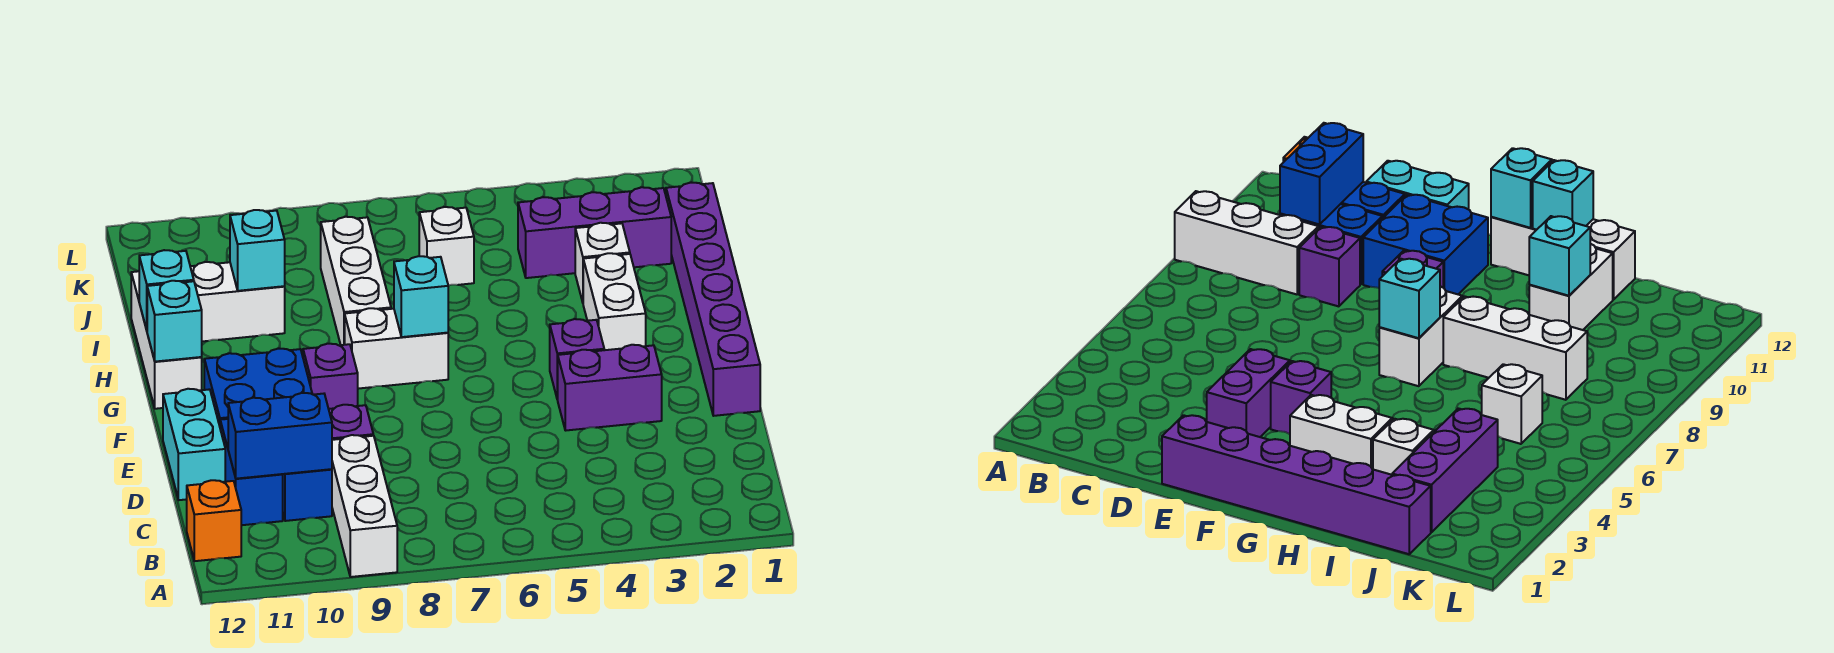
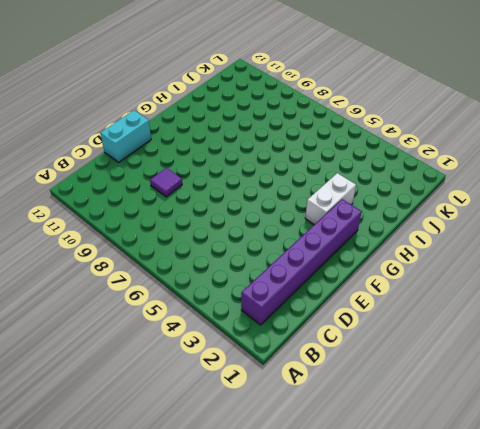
purple 1x6 brick [241,199,362,325] -> purple 1x6 brick moved to [666,183,760,416]
purple 1x1 tile [150,168,182,197] -> purple 1x1 brick [329,405,373,440]
none -> white 1x3 brick [332,435,397,577]
none -> orange 1x1 brick [187,480,241,561]
none -> blue 1x2 brick [283,469,332,521]

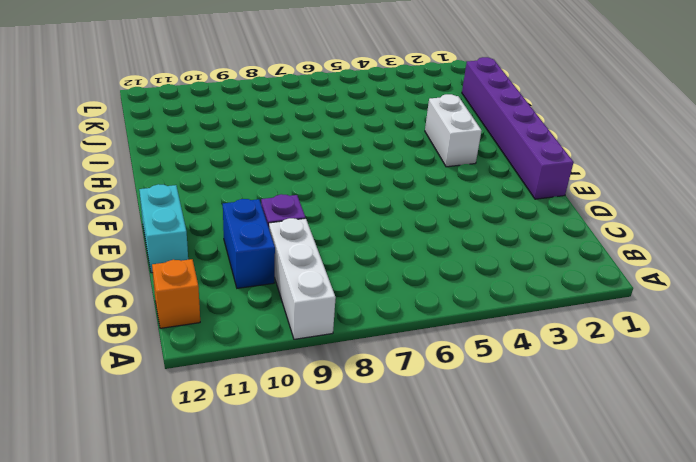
none -> blue 1x2 brick [220,419,283,525]
none -> purple 1x2 brick [558,345,662,431]
none -> blue 2x2 brick [204,349,312,426]

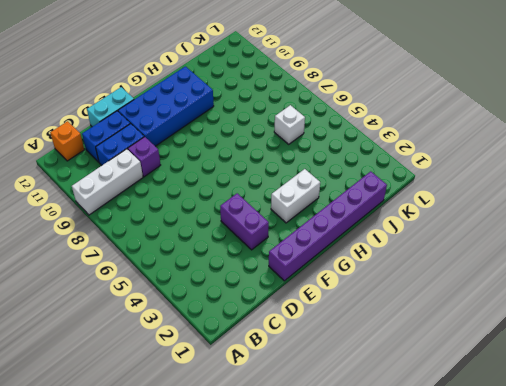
blue 2x4 brick [118,66,214,146] -> blue 2x2 brick [204,349,312,426]
none -> purple 1x1 brick [550,319,604,400]
none -> purple 1x1 brick [303,344,358,409]
none -> white 1x2 brick [345,308,448,389]

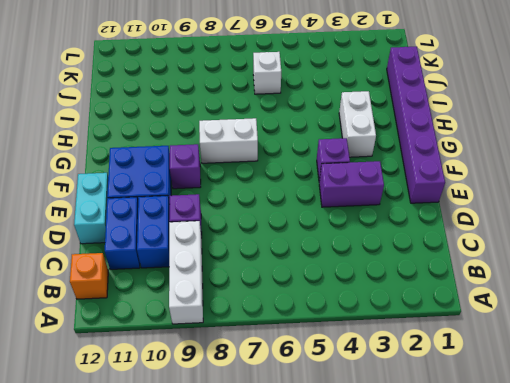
none -> white 1x3 brick [131,271,202,409]
none -> white 1x3 brick [321,217,391,345]
none -> white 1x1 brick [575,223,630,302]

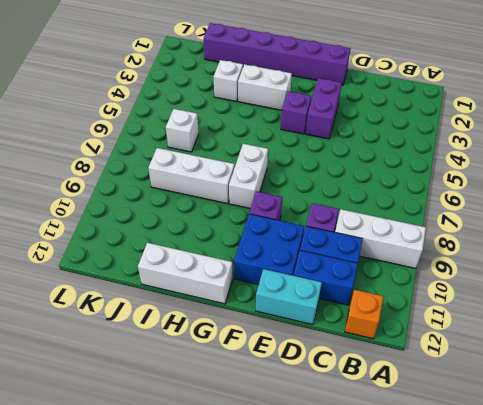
none -> white 1x2 brick [190,262,285,341]
none -> purple 1x3 brick [518,187,671,278]
none -> blue 1x2 brick [228,393,332,479]

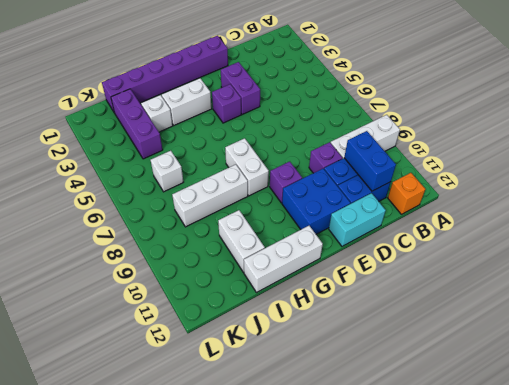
none -> cyan 1x1 brick [394,256,448,337]
none -> cyan 1x1 brick [147,281,202,362]
none -> cyan 1x1 brick [139,250,194,330]

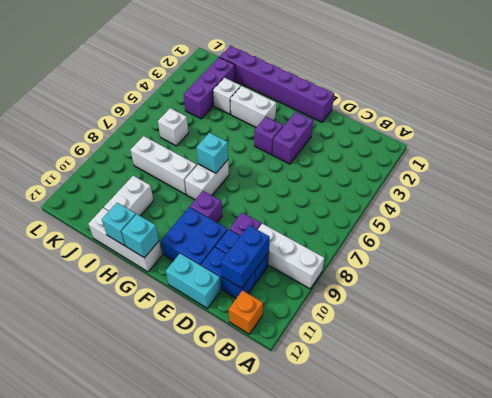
none -> cyan 1x1 brick [230,210,285,291]

